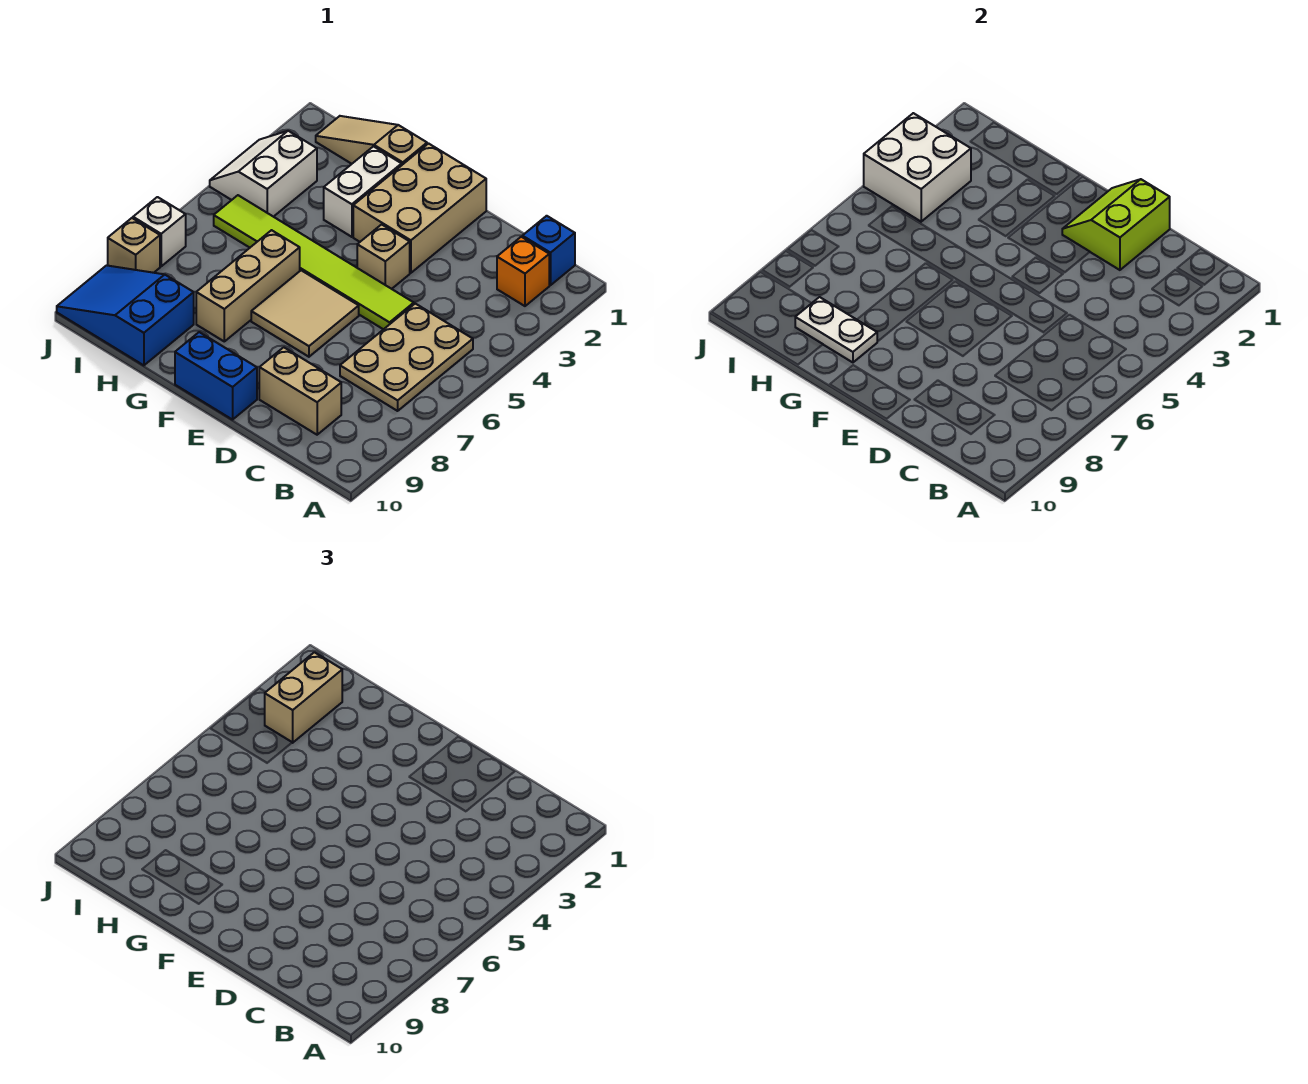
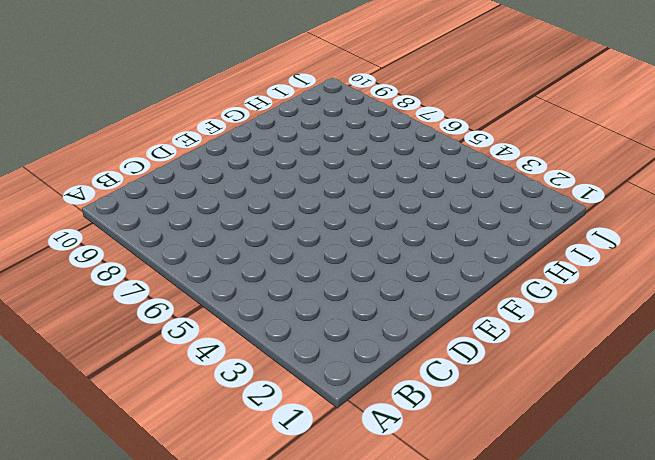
none -> blue 1x1 brick [522,216,575,285]
none -> orange 1x1 brick [497,237,549,306]
none -> tan 2x3 plate [340,304,473,411]

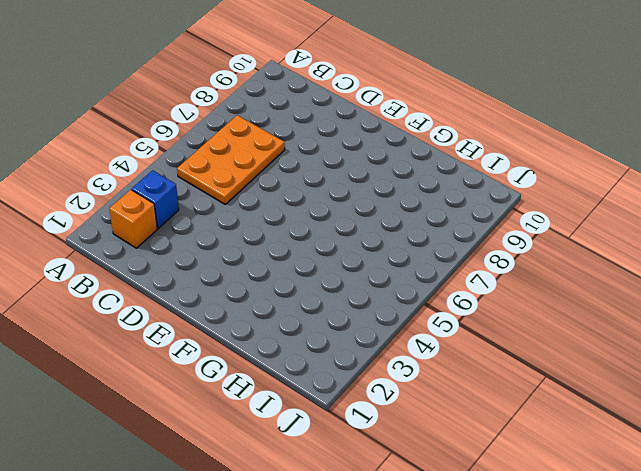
blue 1x1 brick [132,170,179,228] -> blue 1x1 brick moved to [522,216,575,285]
orange 2x3 plate [177,115,285,204] -> tan 2x3 plate [340,304,473,411]
none -> tan 1x2 brick [259,347,341,435]
none -> lime 1x6 tile [214,195,414,329]
none -> tan 2x3 brick [353,144,486,273]

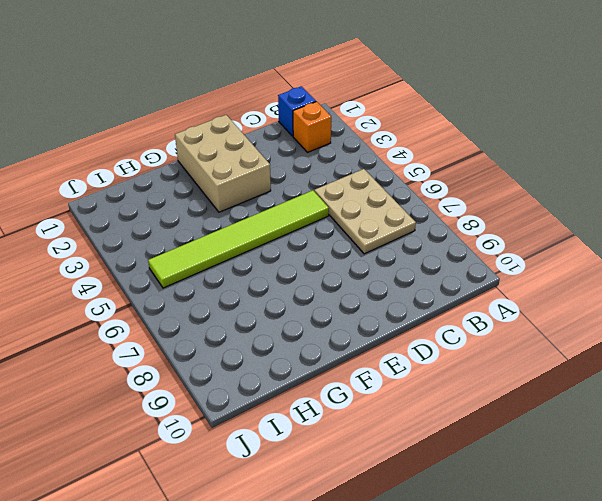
none -> tan 1x2 brick [259,347,341,435]
none -> tan 1x1 brick [357,224,410,289]
none -> tan 2x2 tile [251,270,359,357]

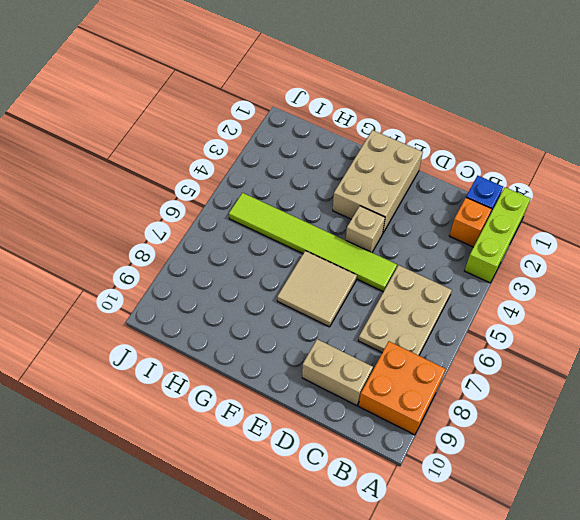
lime 1x3 brick [465,187,531,283] -> none
orange 2x2 brick [359,341,446,435] -> none
none -> blue 1x2 brick [175,332,257,420]
none -> tan 1x3 slope [316,116,427,165]
none -> white 1x2 brick [324,146,402,237]

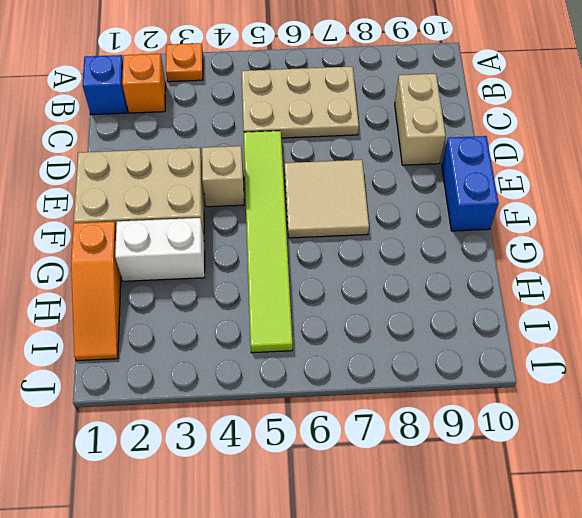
orange 1x1 plate [166,43,203,82] -> none
orange 1x3 slope [71,222,121,361] -> tan 1x3 slope [316,116,427,165]
none -> tan 1x3 brick [196,230,300,341]
none -> blue 2x3 slope [57,265,194,365]
none -> white 2x2 slope [210,131,317,217]

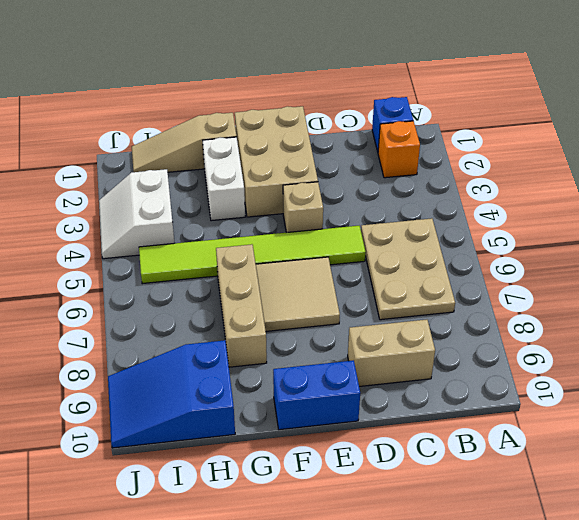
none -> white 1x1 brick [133,197,186,266]
none -> tan 1x1 brick [108,218,160,273]
none -> lime 2x2 slope [1062,179,1170,270]

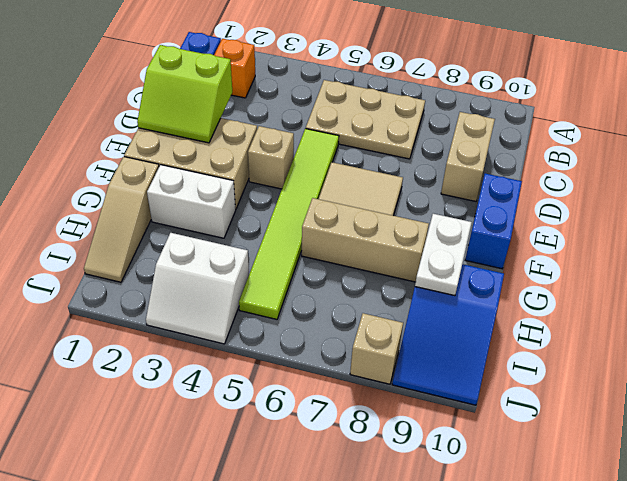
none -> white 1x1 brick [133,197,186,266]
none -> white 2x2 brick [864,113,971,222]
none -> tan 1x2 brick [265,652,342,743]

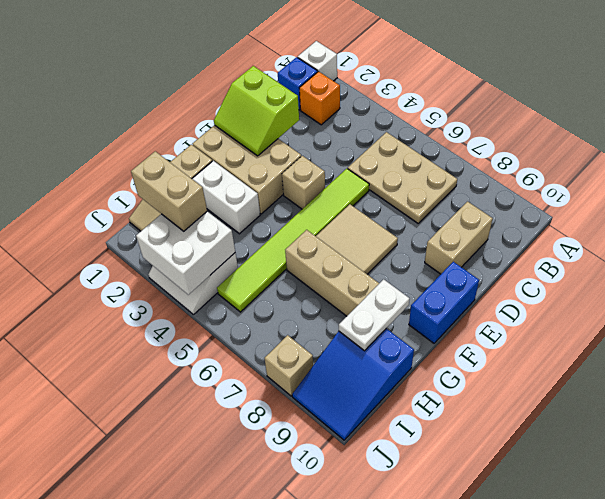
white 1x1 brick [298,41,337,81] -> white 1x1 brick moved to [133,197,186,266]

